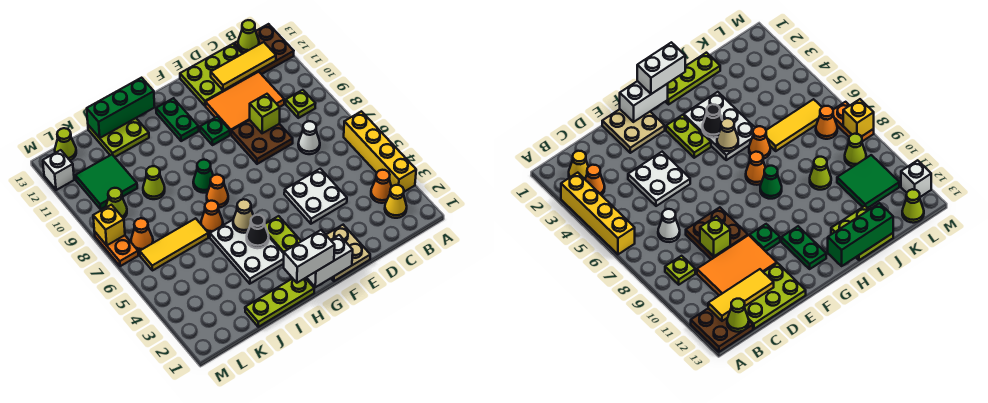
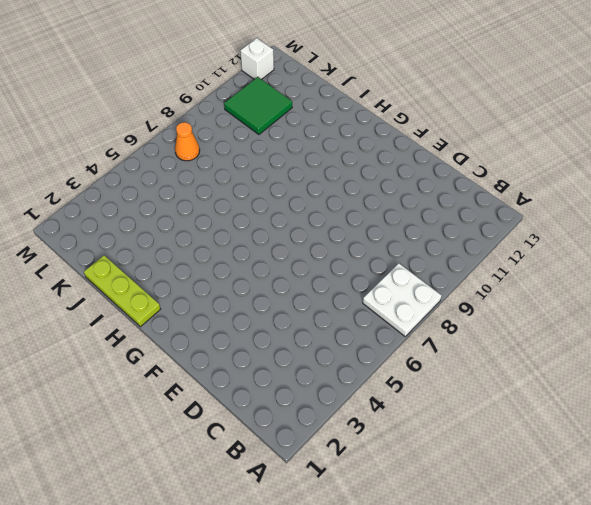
white 2x2 plate [363,263,442,336] -> white 2x2 plate moved to [284,169,347,224]
none -> yellow 1x4 brick [344,111,416,192]
none -> brown 2x2 plate [234,24,294,74]
none -> yellow 1x1 cone [385,185,407,218]
none -> orange 1x1 cone [371,170,391,203]

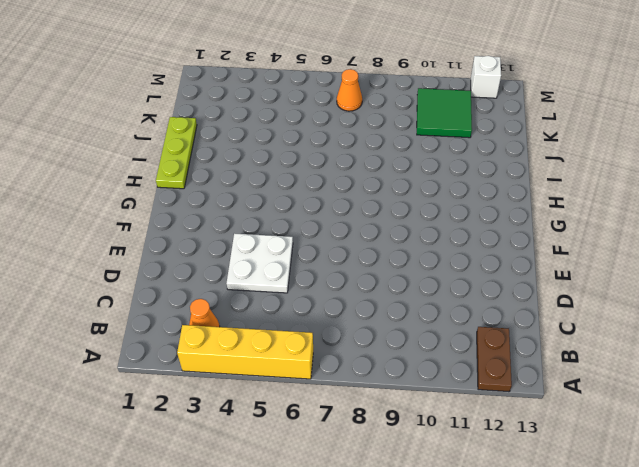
brown 1x2 plate [477,327,512,392] -> brown 2x2 plate [234,24,294,74]
none -> yellow 1x1 cone [385,185,407,218]
none -> lime 1x1 plate [286,90,316,118]
none -> white 1x1 cone [298,121,320,154]
none -> orange 2x3 tile [205,72,284,135]

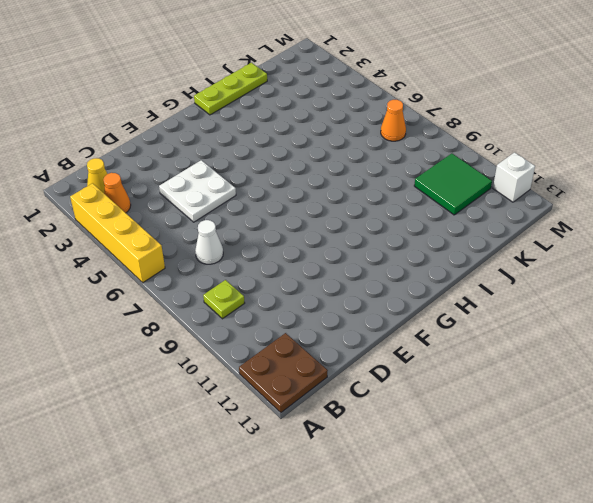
none -> orange 2x3 tile [205,72,284,135]
none -> lime 2x3 plate [180,44,258,106]
none -> brown 2x2 plate [231,120,293,164]
none -> tan 2x2 plate [326,225,370,281]

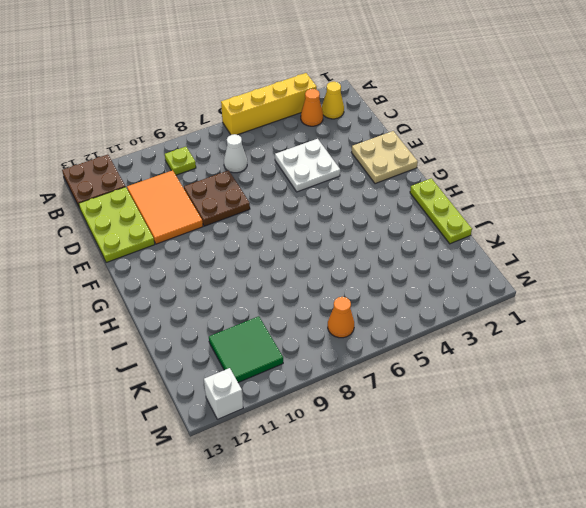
none -> green 1x1 plate [200,117,230,145]
none -> lime 1x2 plate [265,216,301,253]
none -> green 1x2 plate [156,98,199,141]
none -> white 2x3 plate [210,220,284,284]

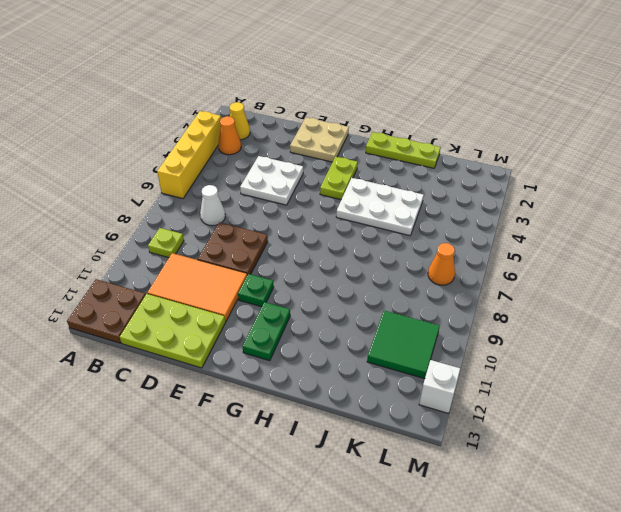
white 2x3 plate [336,178,424,236] -> white 2x3 plate turned to [210,220,284,284]
none -> orange 1x1 cone [207,175,228,208]
none -> green 1x1 cone [193,160,213,193]
none -> orange 1x1 cone [201,201,223,234]
none -> lime 2x2 plate [88,118,149,157]

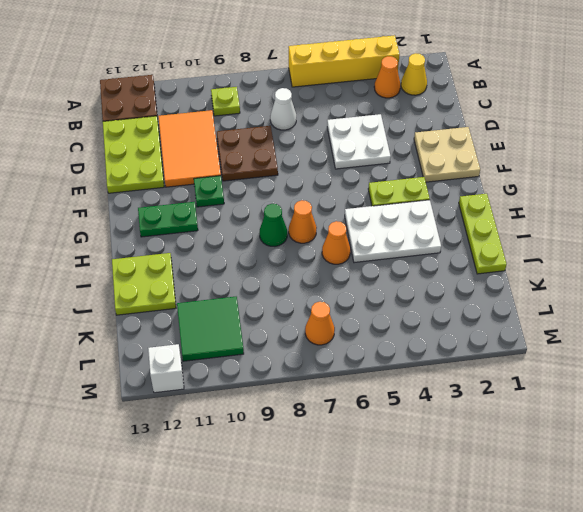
none -> yellow 1x3 tile [140,218,208,271]
none -> lime 1x1 cone [143,166,165,199]
none -> lime 1x1 cone [106,188,127,219]
none -> lime 1x1 cone [55,128,76,160]

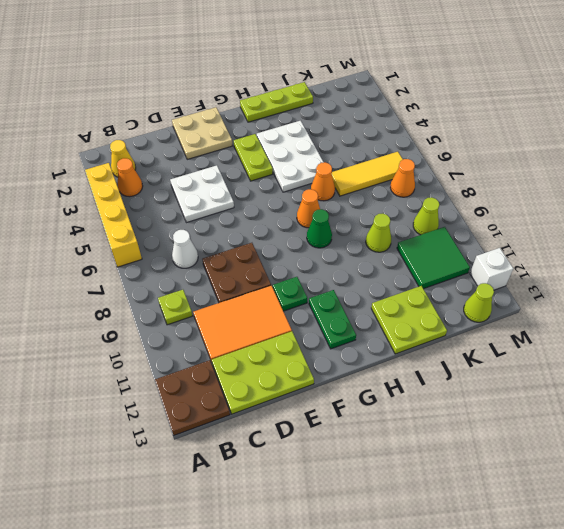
none -> orange 1x2 plate [94,231,138,266]
none -> yellow 1x3 tile [211,42,276,90]
none -> lime 1x1 cone [238,20,259,52]
none -> lime 1x1 brick [250,94,280,133]

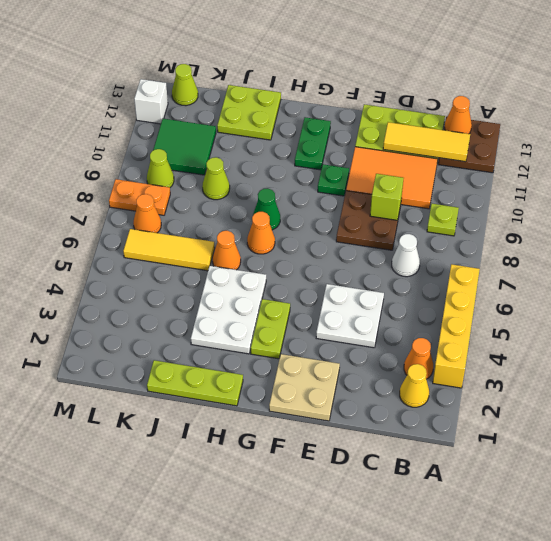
orange 1x1 cone [445,96,472,134] -> lime 1x1 cone [238,20,259,52]
orange 1x2 plate [109,179,170,215] -> orange 1x2 plate turned to [94,231,138,266]
none -> white 1x2 brick [306,235,353,287]
none -> black 1x1 cone [247,215,269,248]
none -> tan 1x1 cone [233,199,253,233]
none -> green 1x3 brick [87,78,155,138]

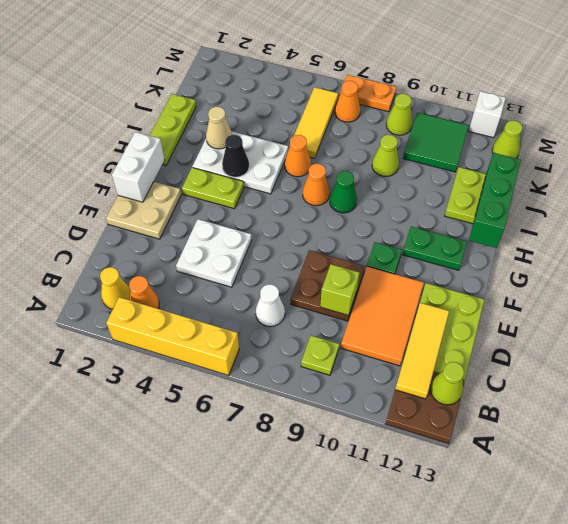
tan 1x1 cone [206,107,232,149] -> tan 1x1 cone moved to [233,199,253,233]
none -> yellow 1x1 brick [93,205,125,245]
none -> white 1x2 brick [284,230,335,283]

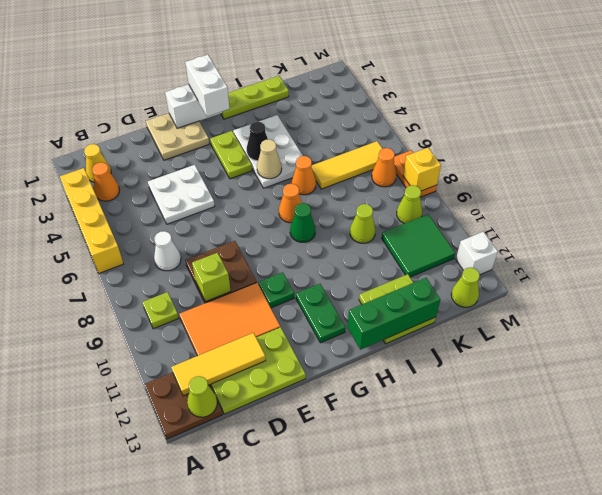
white 1x2 brick [185,55,230,116] -> white 1x2 brick turned to [284,230,335,283]

